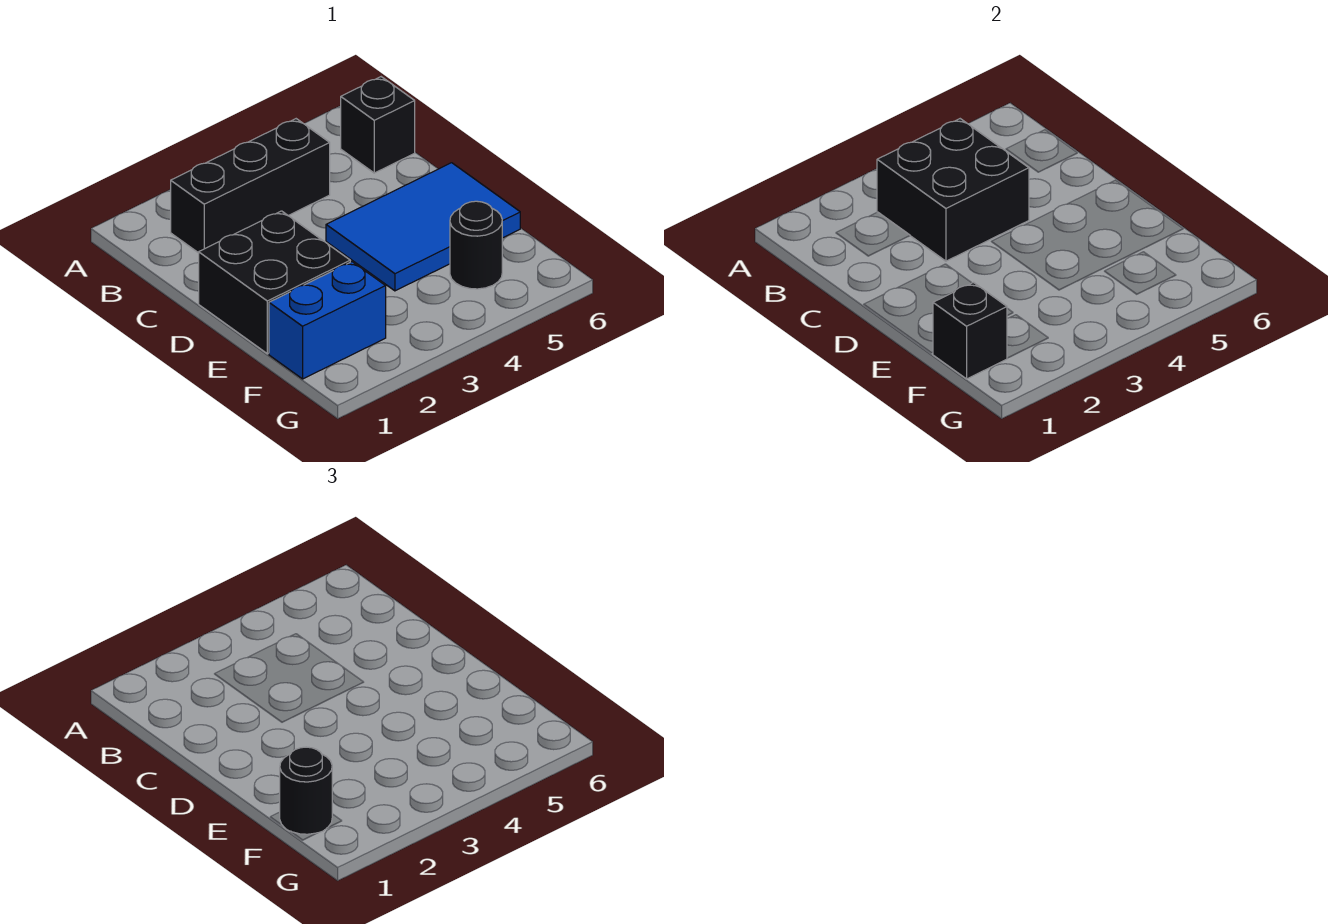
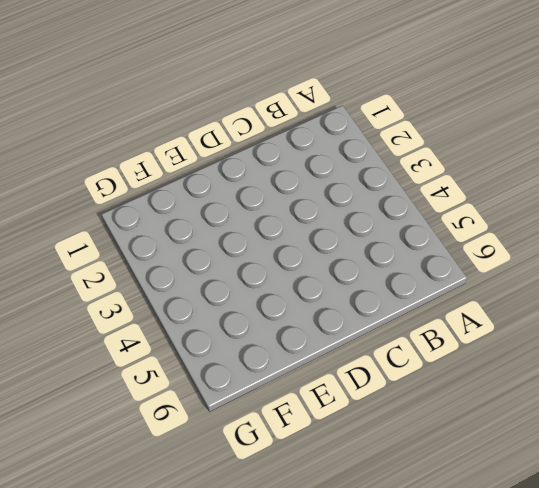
none -> black 1x3 brick [171,119,330,253]
none -> black 1x1 brick [341,77,415,173]

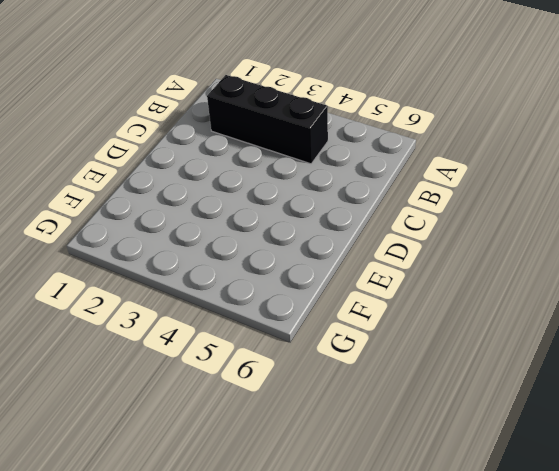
none -> black 1x1 brick [341,77,415,173]
none -> black 2x2 brick [199,211,350,354]

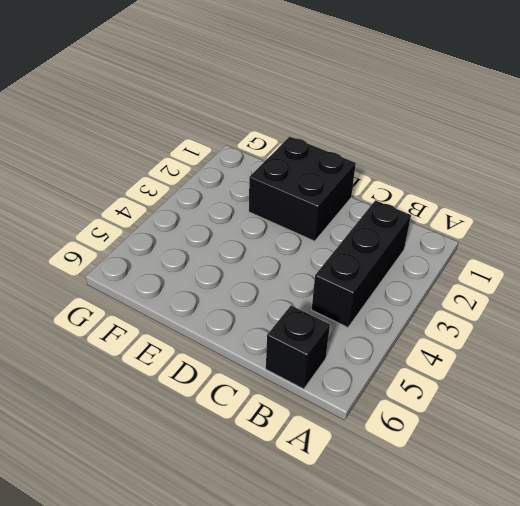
none -> blue 2x3 tile [326,163,520,291]
none -> blue 1x2 brick [269,262,386,379]

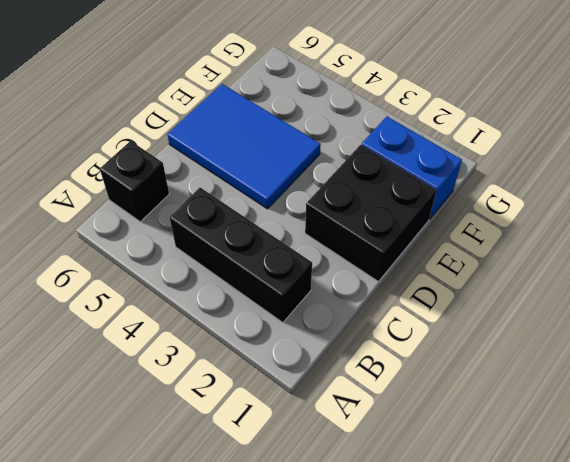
none -> black 1x1 round brick [450,201,502,289]
none -> black 2x2 brick [877,119,1029,261]

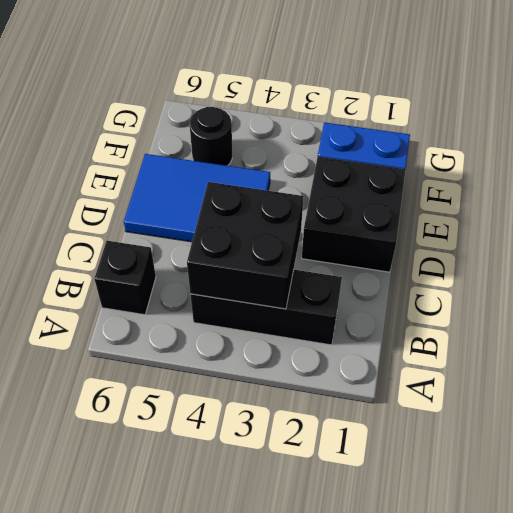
none -> black 1x1 brick [933,283,1007,379]
none -> black 1x1 round brick [280,747,332,834]

